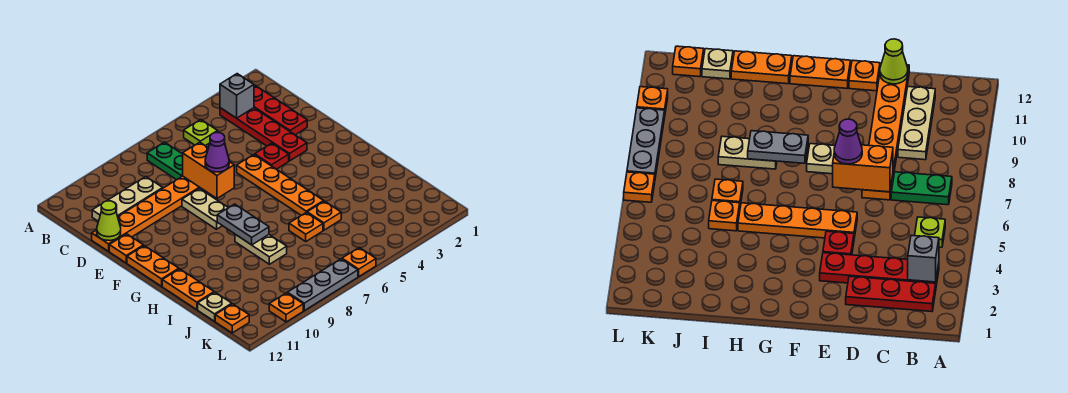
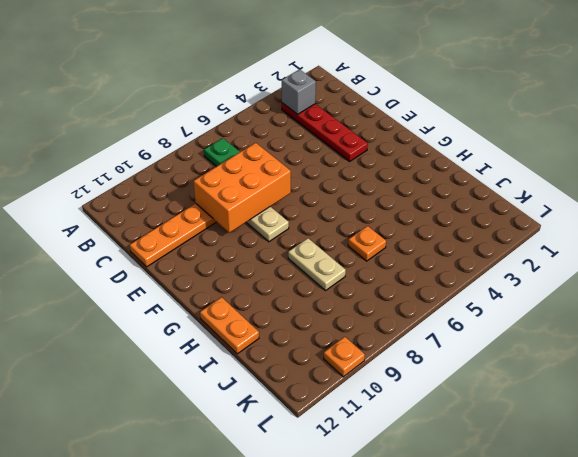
orange 2x3 brick [193,143,291,233] -> orange 1x2 brick [183,142,234,198]
none -> red 1x3 plate [254,85,307,135]
none -> lime 1x1 plate [184,120,218,146]
none -> tan 1x3 plate [92,177,163,221]

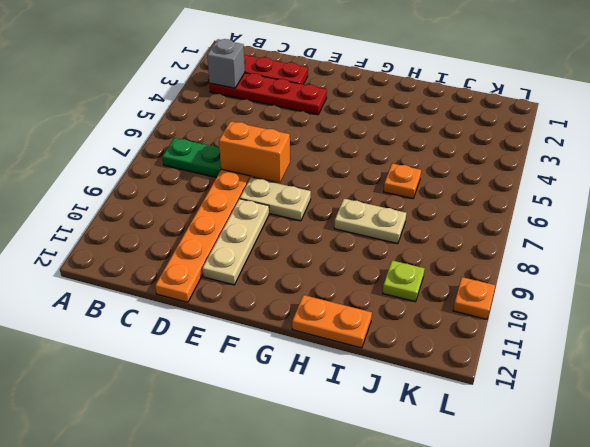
tan 1x3 plate [202,199,269,285] -> tan 1x3 plate moved to [92,177,163,221]
lime 1x1 plate [383,260,425,302] -> lime 1x1 plate moved to [184,120,218,146]
none -> red 1x1 plate [255,143,289,169]
none -> orange 1x4 plate [237,155,324,215]
none -> orange 1x1 plate [109,234,143,263]

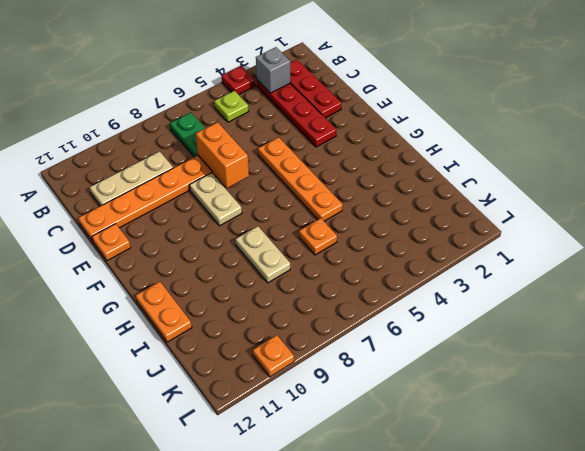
red 1x1 plate [222,66,255,95] -> red 1x1 plate moved to [255,143,289,169]
none -> orange 1x2 plate [127,246,179,286]
none -> orange 1x1 plate [307,201,341,230]
none -> tan 1x1 plate [198,292,232,321]

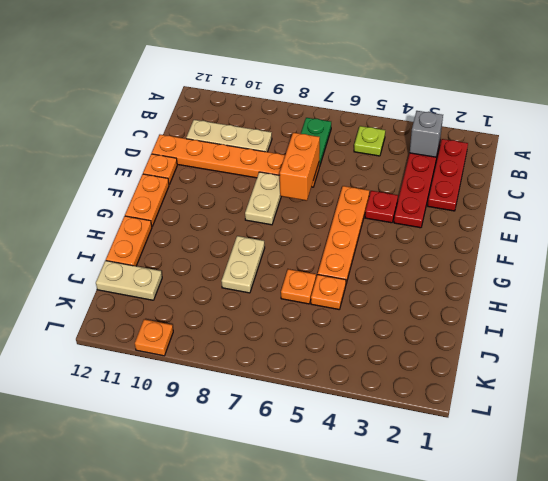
tan 1x2 plate [96,261,162,300] -> tan 1x1 plate [198,292,232,321]
none -> orange 1x1 plate [215,304,249,333]
none -> orange 1x1 plate [342,248,376,276]
none -> grey 1x3 plate [288,259,358,311]

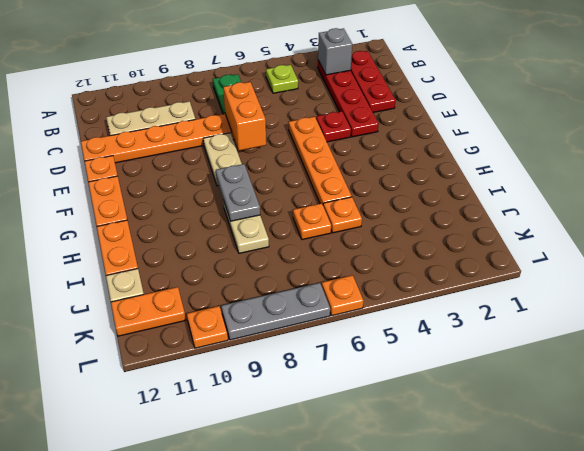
orange 1x2 plate [111,287,186,336] -> orange 1x1 plate [215,304,249,333]
none -> lime 1x1 cone [97,201,121,241]
none -> purple 1x1 cone [205,133,229,172]

